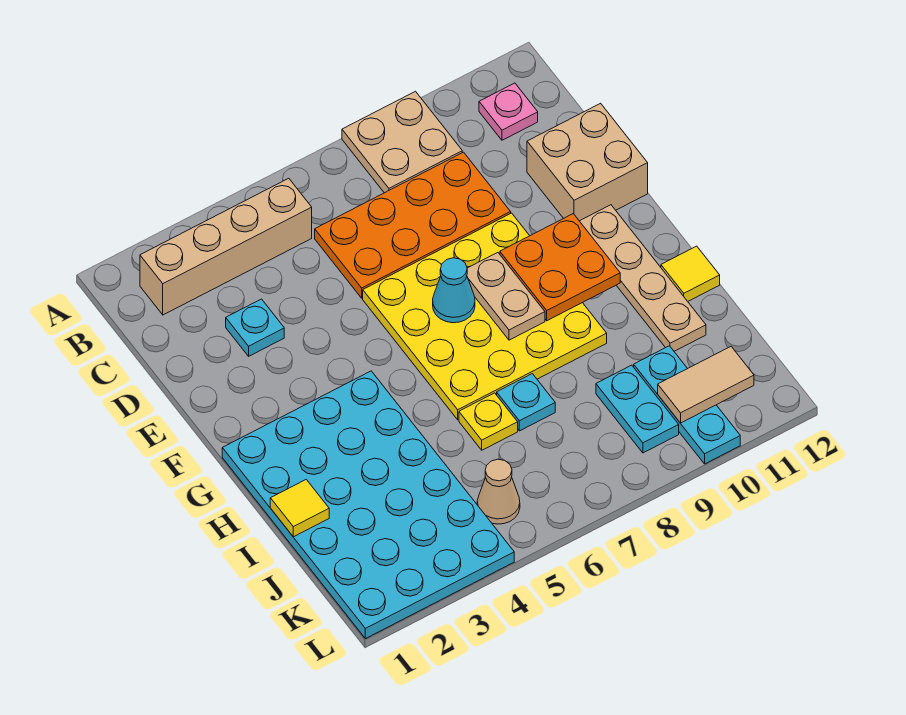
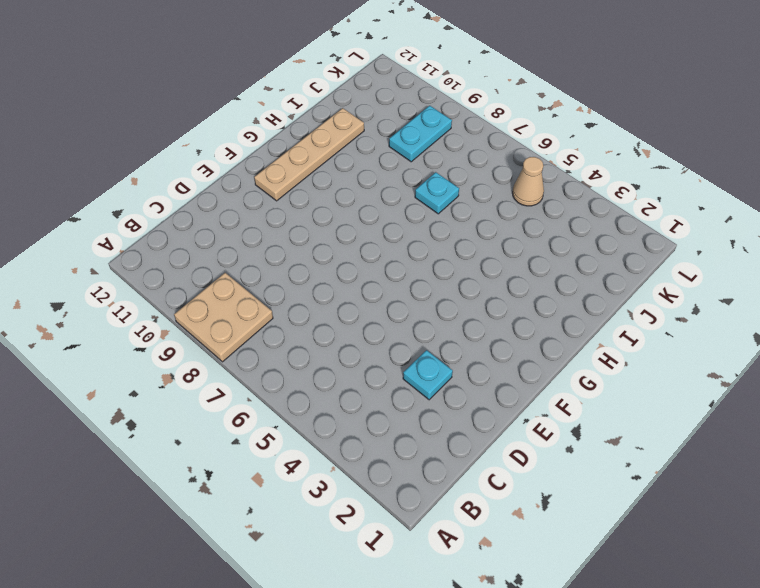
none -> tan 1x4 brick [140,178,312,315]
none -> pink 1x1 plate [479,83,538,140]
none -> orange 2x4 plate [315,152,511,298]

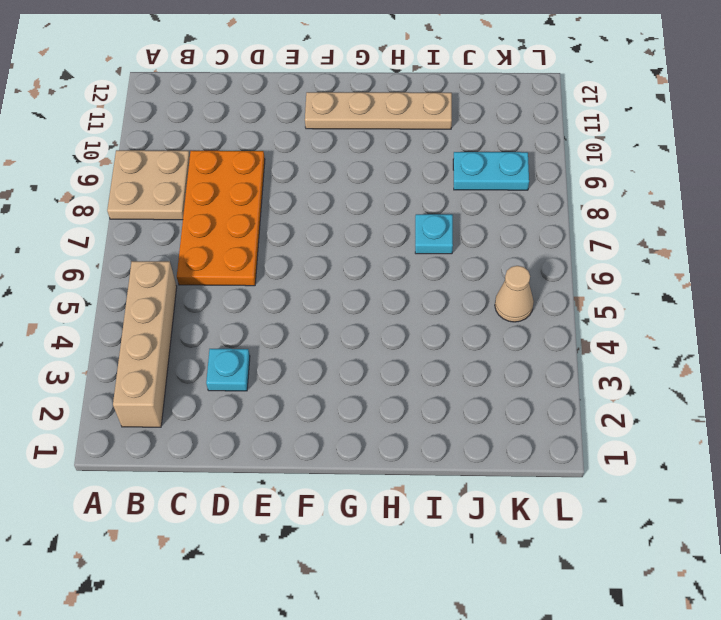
none -> pink 1x1 plate [479,83,538,140]
none -> tan 2x2 brick [527,103,648,221]
none -> yellow 4x4 plate [363,213,607,420]

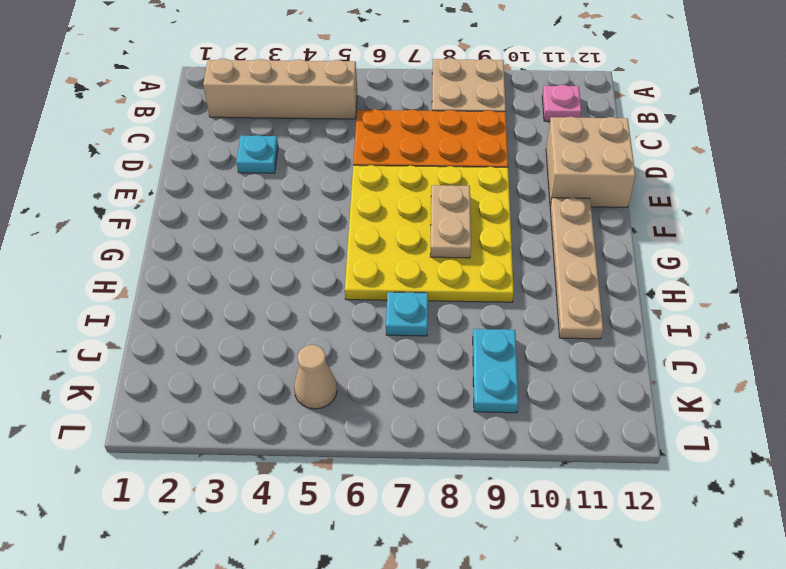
none -> cyan 4x6 plate [222,371,514,639]
none -> yellow 1x1 tile [661,246,720,301]
none -> yellow 1x1 plate [459,393,518,450]

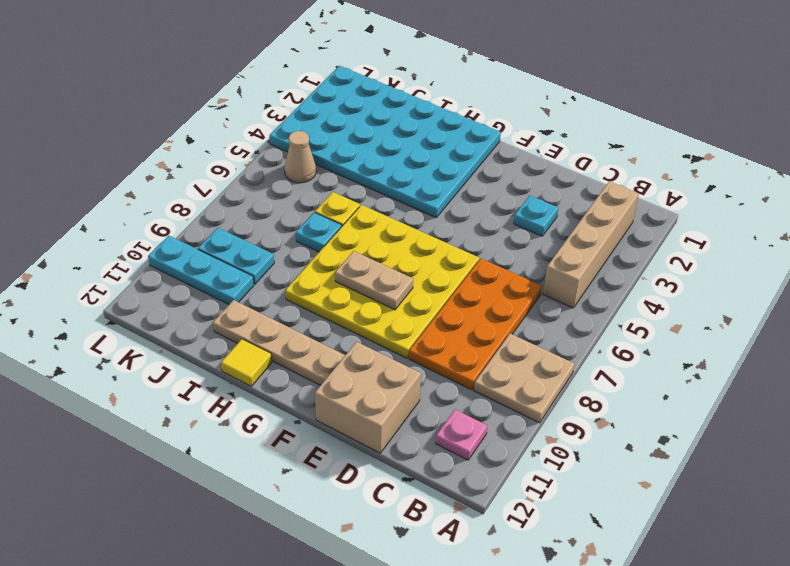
none -> cyan 1x1 cone [433,258,475,323]
none -> orange 2x2 plate [500,214,620,321]
none -> yellow 1x1 tile [270,480,329,537]

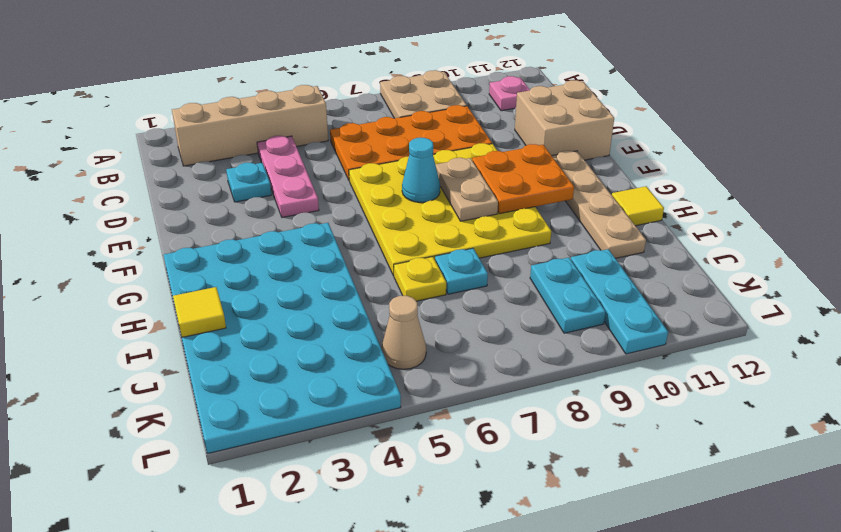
pink 1x3 plate [257,136,319,218] -> none
none -> tan 1x2 tile [658,347,754,423]

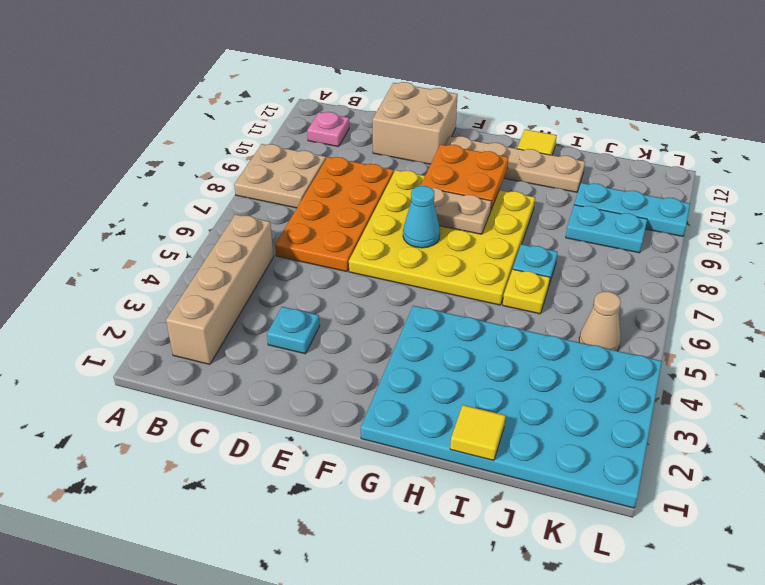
none -> tan 1x2 tile [658,347,754,423]

